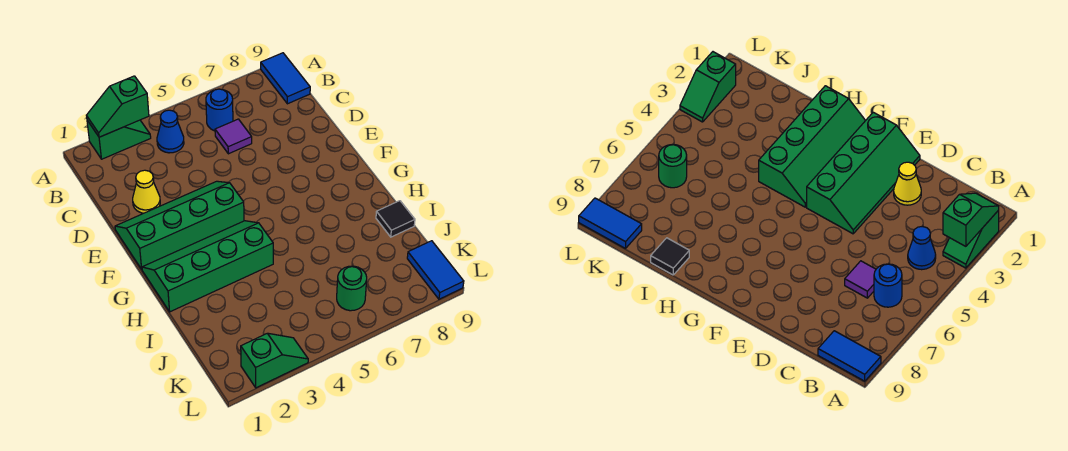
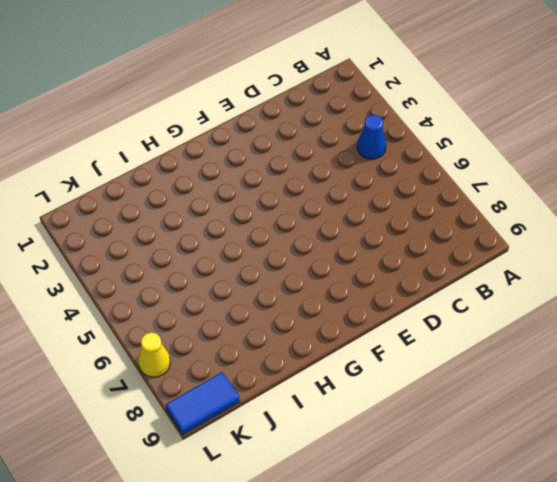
yellow 1x1 cone [138,333,170,377] -> yellow 1x1 cone moved to [133,170,160,213]
none -> green 1x2 slope [87,120,151,159]
none -> blue 1x2 tile [261,53,310,104]
none -> blue 1x1 round brick [206,89,233,131]

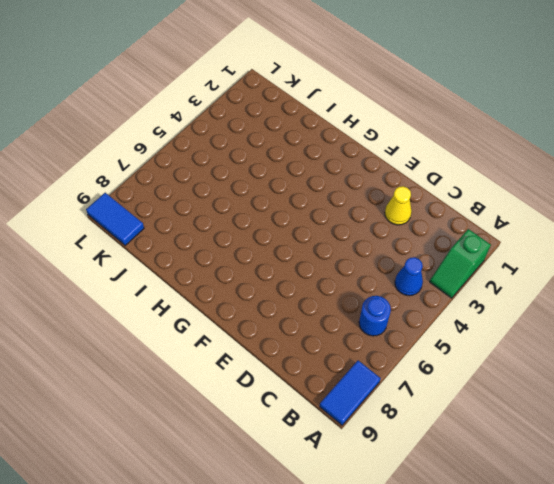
blue 1x2 tile [320,361,381,425] -> blue 1x2 tile turned to [261,53,310,104]
none -> purple 1x1 tile [215,119,252,154]
none -> green 2x4 slope [115,181,244,269]
none -> green 2x4 slope [142,221,273,312]

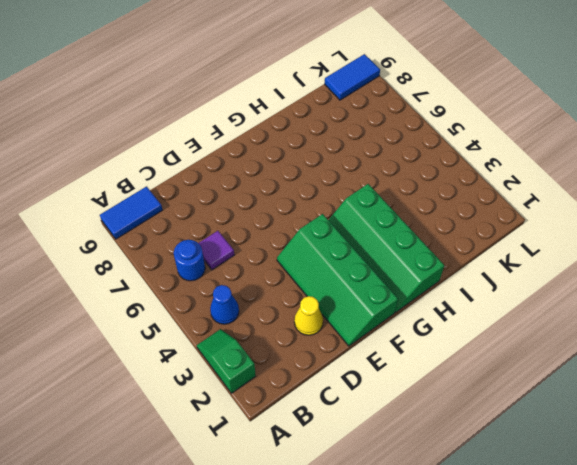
none -> black 1x1 tile [376,201,415,237]
none -> green 1x1 round brick [337,266,367,311]
none -> green 1x2 slope [241,333,308,388]

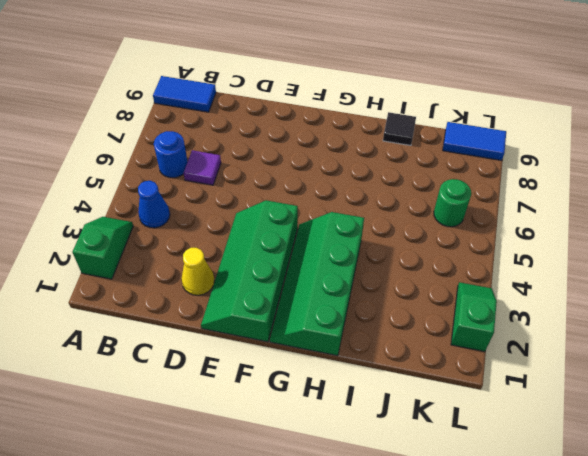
none -> green 1x2 slope [86,76,149,137]

